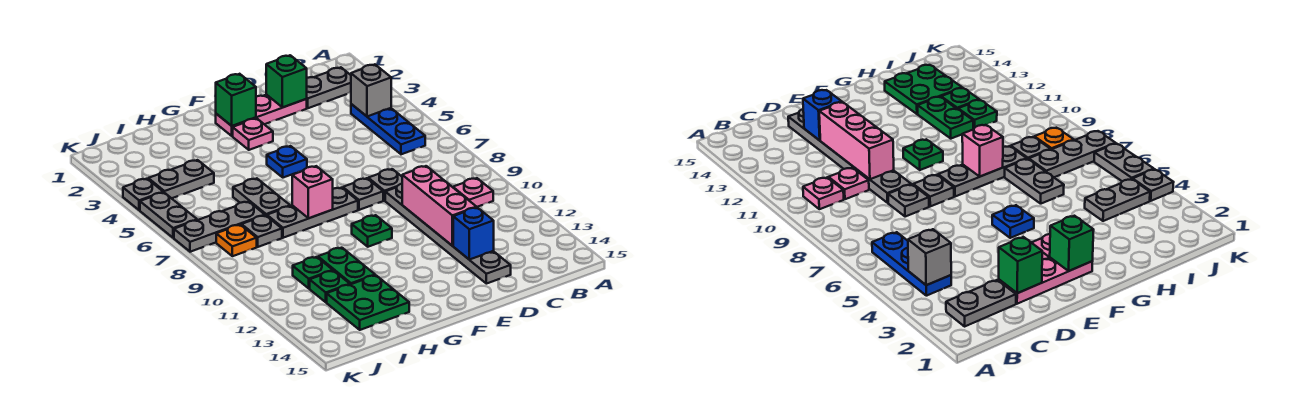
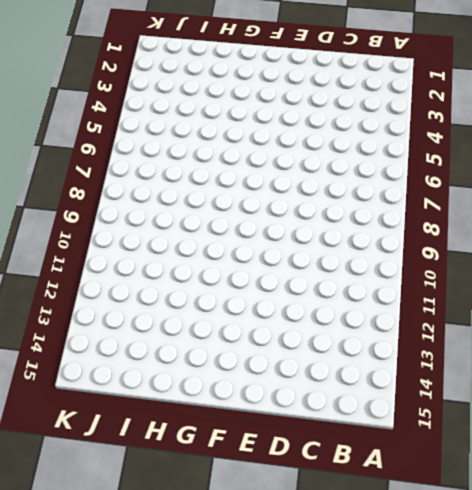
none -> grey 1x2 plate [307,67,351,108]
none -> blue 1x3 plate [351,104,425,154]
none -> pink 1x1 plate [453,178,493,207]

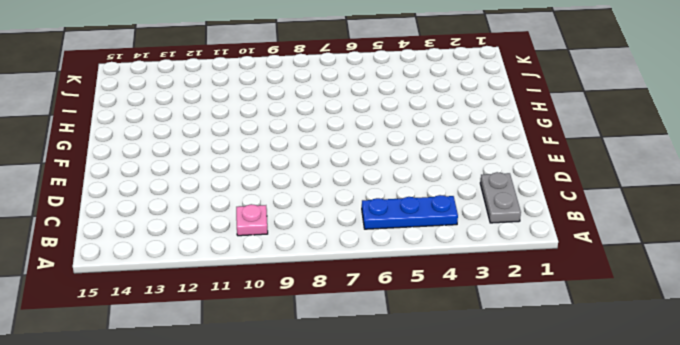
none -> pink 1x1 plate [829,168,869,199]
none -> pink 1x3 plate [216,95,307,136]
none -> grey 1x1 plate [368,169,402,201]

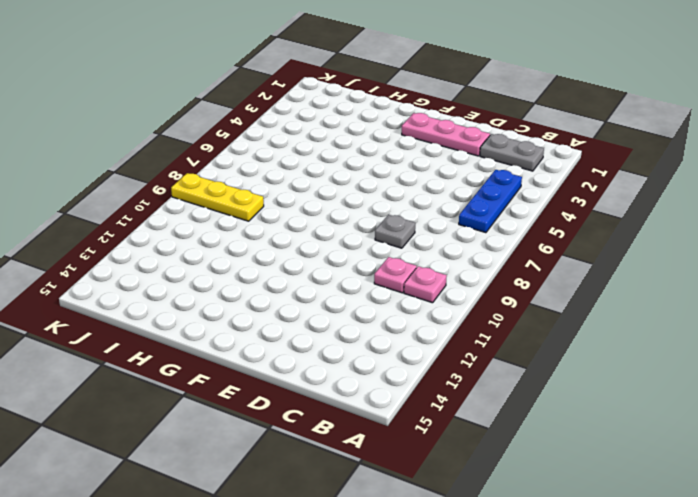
yellow 1x3 plate [171,173,264,221] -> none
none -> grey 1x6 plate [385,184,511,284]
none -> grey 1x1 plate [343,178,383,210]
none -> pink 1x1 plate [233,118,273,150]

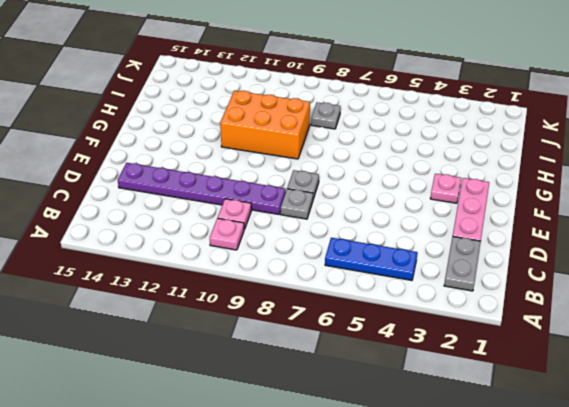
purple 1x6 plate [118,163,286,214] -> grey 1x6 plate [385,184,511,284]
orange 2x3 brick [220,91,310,159] -> green 1x2 plate [318,248,375,284]
none -> blue 1x1 plate [267,146,307,178]
none -> grey 1x3 plate [267,188,358,238]
none -> green 1x1 plate [352,215,392,247]

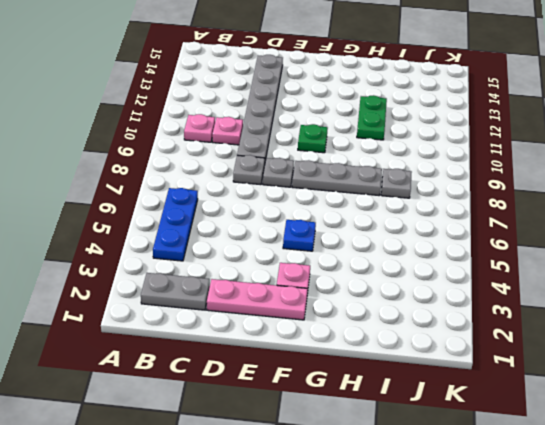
none -> grey 1x2 plate [233,178,290,216]
none -> green 2x2 plate [327,275,409,330]
none -> grey 1x2 plate [148,160,214,198]

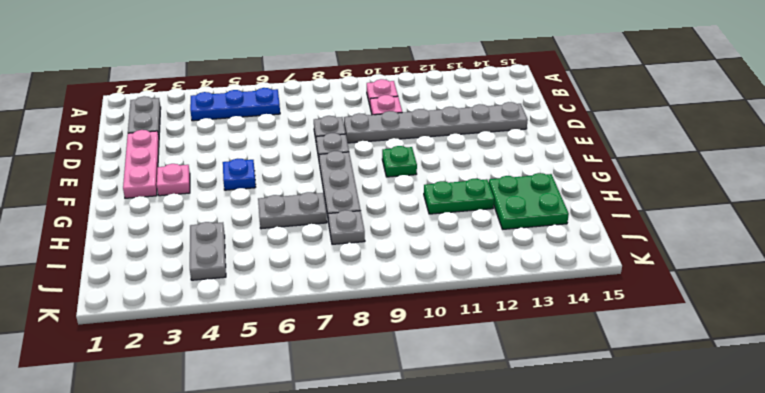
none -> grey 1x3 plate [174,202,265,252]
none -> green 1x1 plate [293,257,333,288]
none -> green 1x1 plate [310,271,350,302]

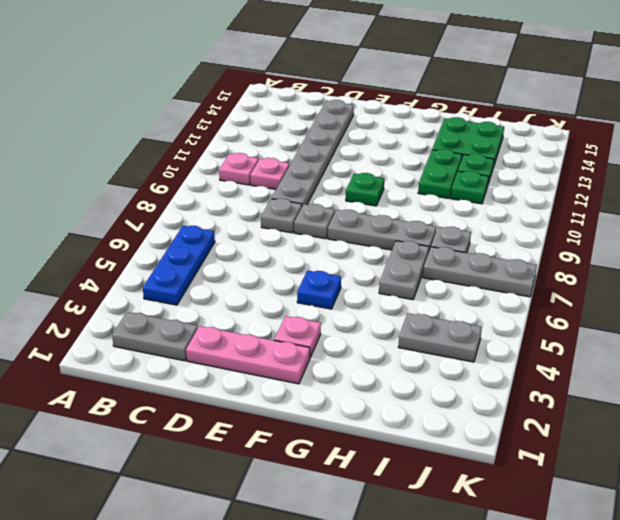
none -> orange 1x1 plate [216,225,257,256]
none -> grey 1x1 plate [123,179,163,210]
none -> grey 1x2 plate [140,192,197,238]

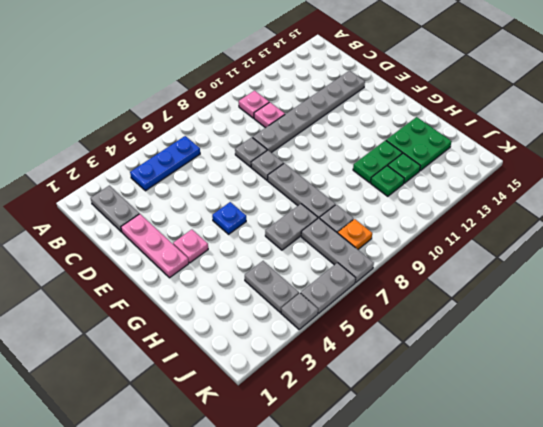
none -> green 1x1 plate [352,215,392,247]
none -> grey 1x1 brick [351,64,391,116]
none -> green 1x1 brick [266,55,307,108]

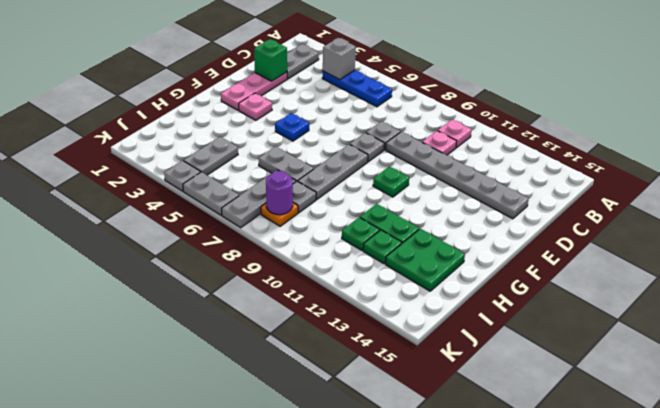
purple 1x1 round brick [266,171,293,215] -> none
none -> pink 1x3 brick [402,166,477,246]
none -> blue 1x1 brick [453,207,494,260]
none -> green 1x1 brick [216,74,256,126]

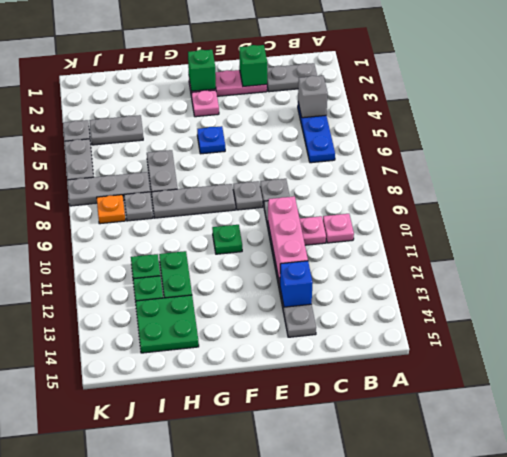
none -> pink 1x1 brick [292,166,333,218]

